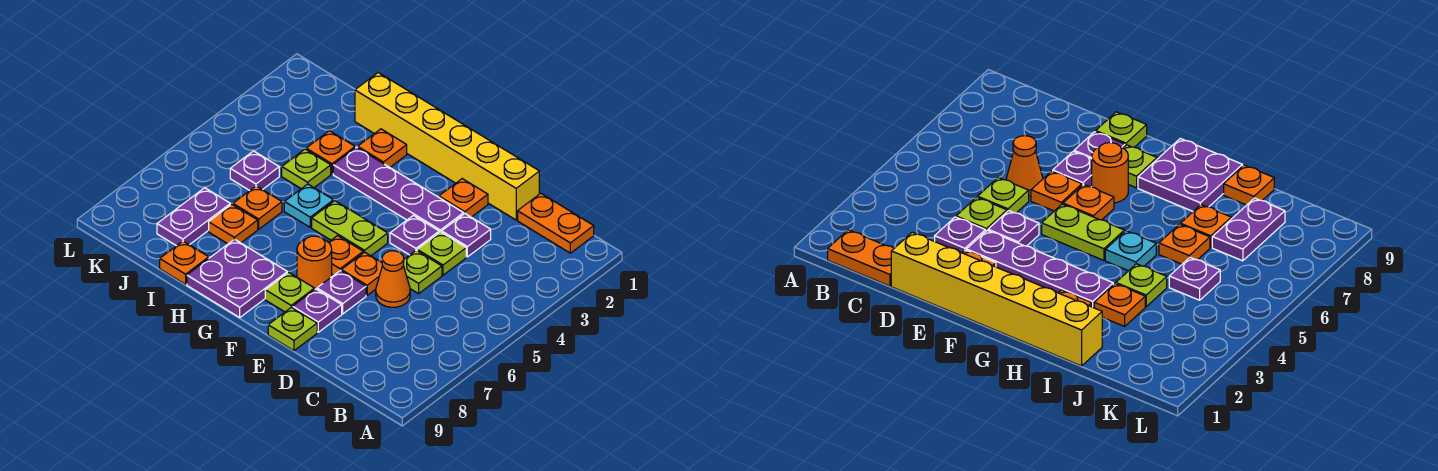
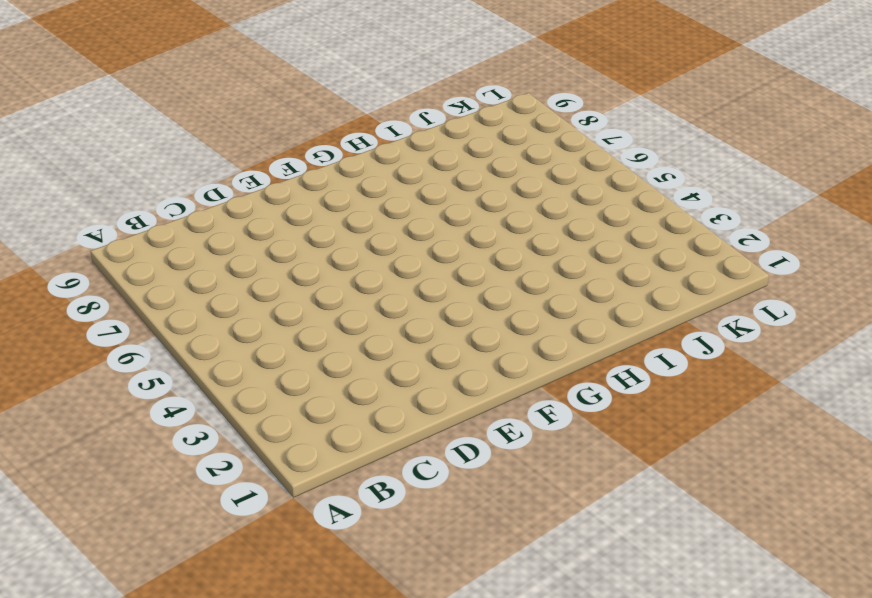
none -> orange 1x2 plate [518,193,594,253]
none -> yellow 1x6 brick [355,73,539,220]
none -> purple 1x1 plate [442,214,491,257]

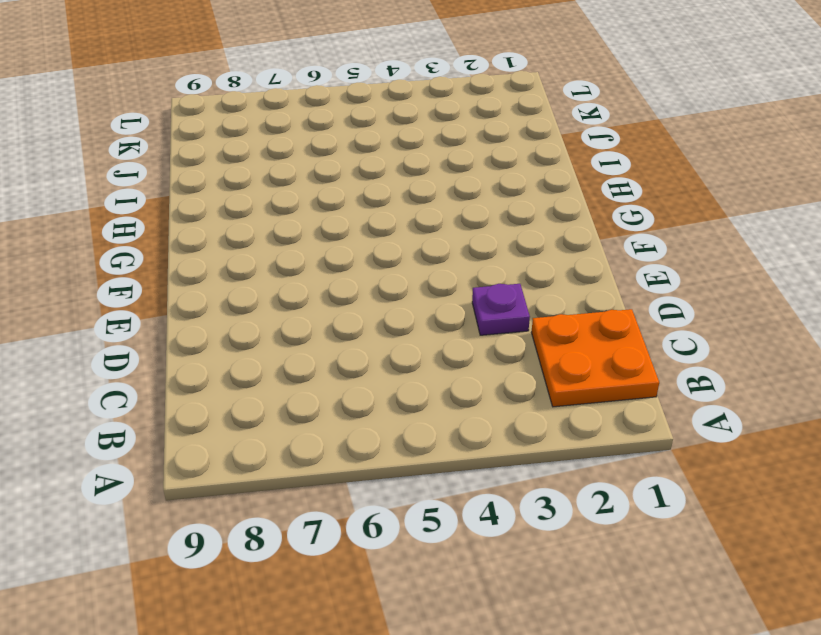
orange 2x2 plate [531,309,659,407] -> orange 1x2 plate [518,193,594,253]
none -> yellow 1x6 brick [355,73,539,220]
none -> lime 1x1 plate [417,232,466,275]
none -> lime 1x1 plate [404,250,442,294]

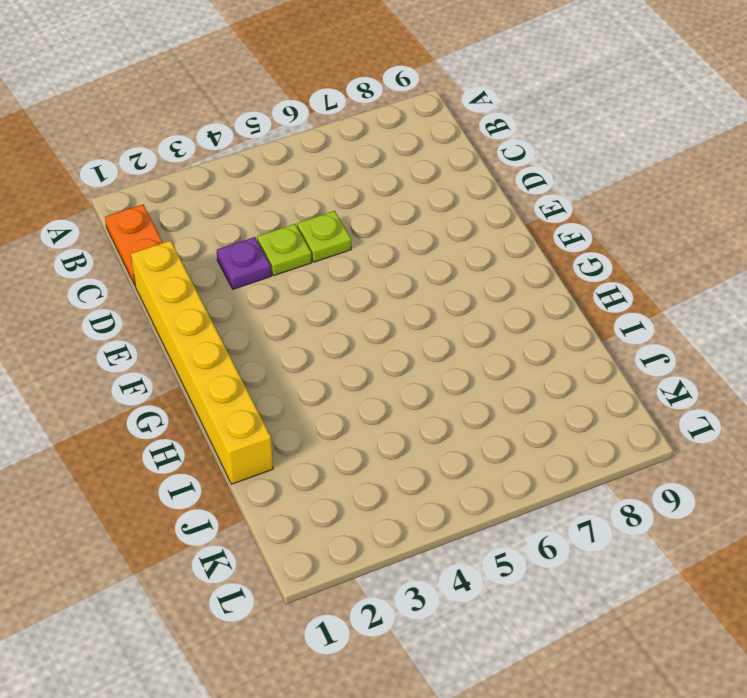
none -> orange 1x1 cone [376,251,410,307]
none -> orange 1x1 plate [439,179,488,217]
none -> purple 1x4 plate [333,147,464,232]

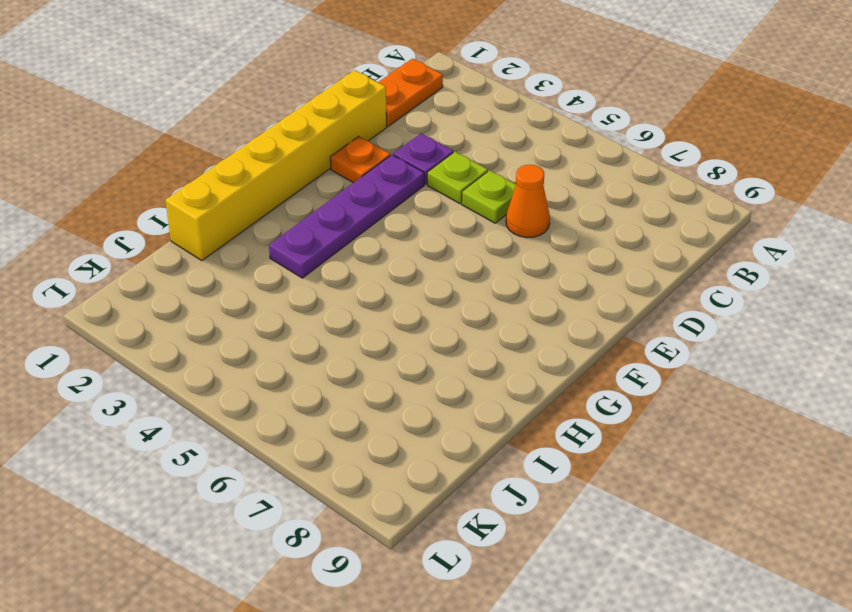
none -> purple 1x1 plate [390,215,439,255]
none -> orange 1x1 plate [341,252,383,295]
none -> purple 1x1 plate [317,271,366,314]

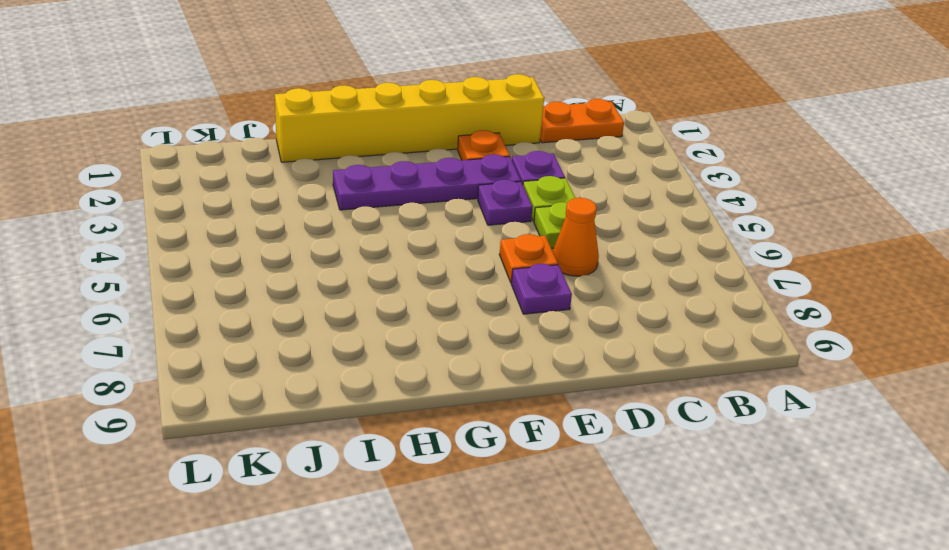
none -> purple 1x1 plate [293,289,342,332]
none -> lime 1x1 plate [268,307,317,351]
none -> lime 1x2 plate [312,201,388,256]

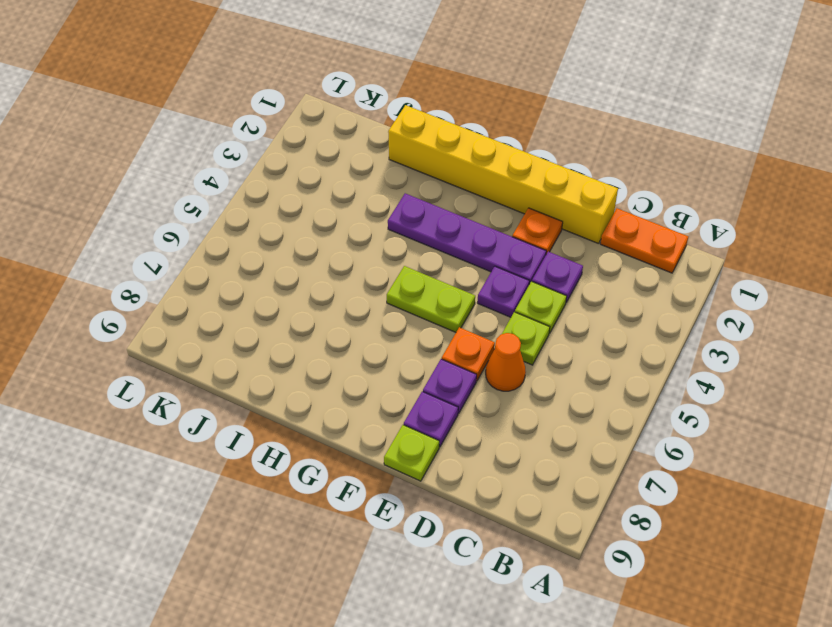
none -> orange 1x1 plate [329,236,363,275]
none -> orange 1x1 round brick [297,236,332,289]
none -> lime 1x1 plate [265,272,315,312]

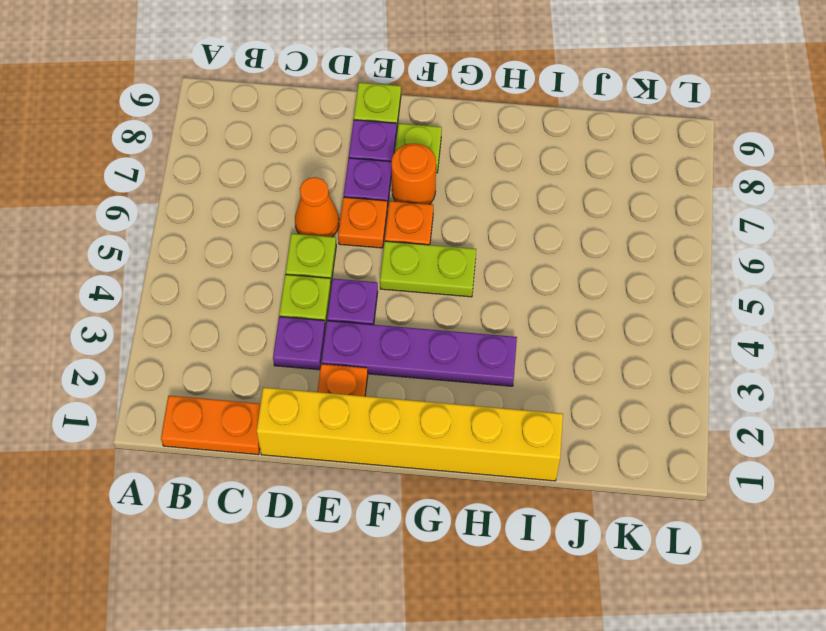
none -> purple 2x2 plate [187,239,287,317]
none -> orange 1x1 plate [358,129,407,167]
none -> cyan 1x1 plate [284,184,333,227]

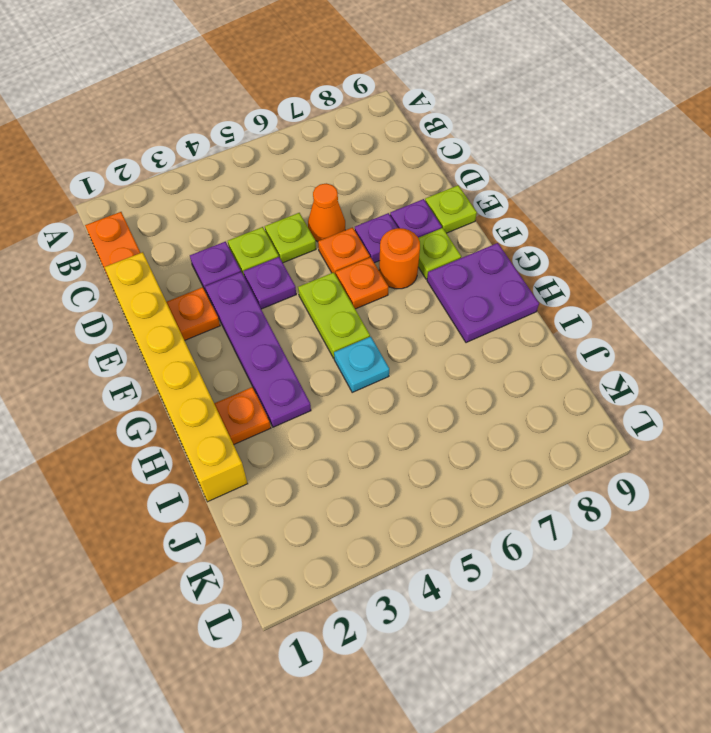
none -> orange 1x1 plate [306,131,355,174]
none -> lime 1x1 plate [282,149,331,189]
none -> orange 1x1 plate [233,186,282,229]

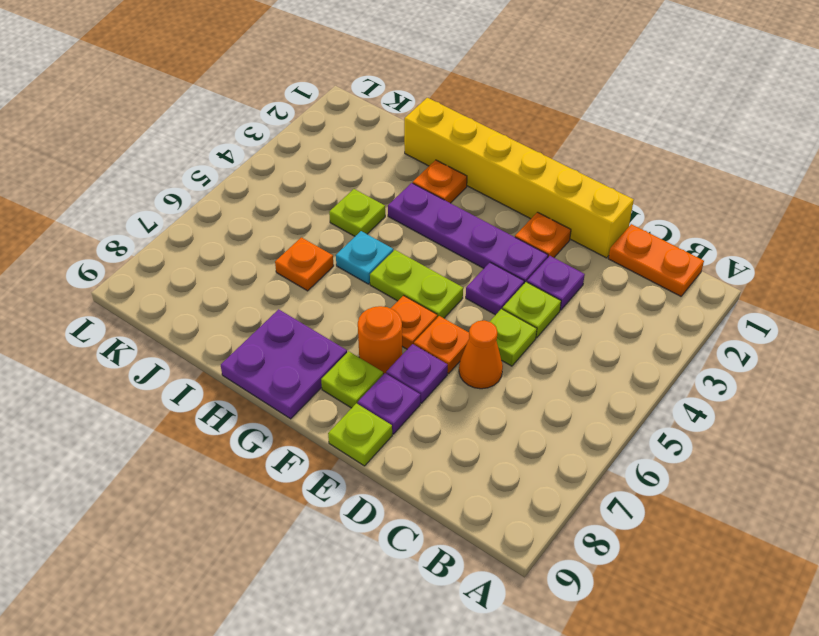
none -> orange 1x1 plate [306,131,355,174]
none -> orange 1x1 plate [209,204,258,244]
none -> orange 1x1 plate [160,241,209,284]

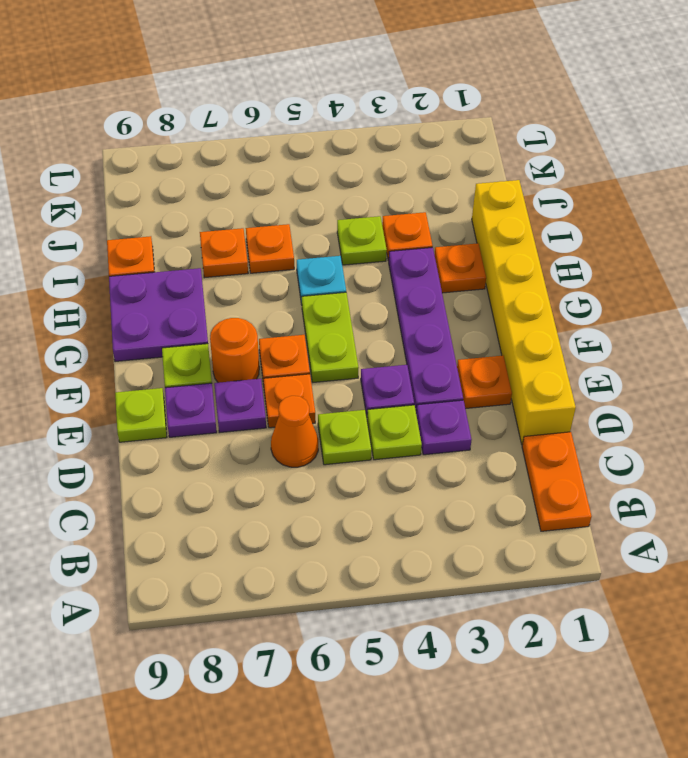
none -> purple 1x1 plate [230,151,279,191]
none -> purple 1x2 plate [157,188,230,246]

